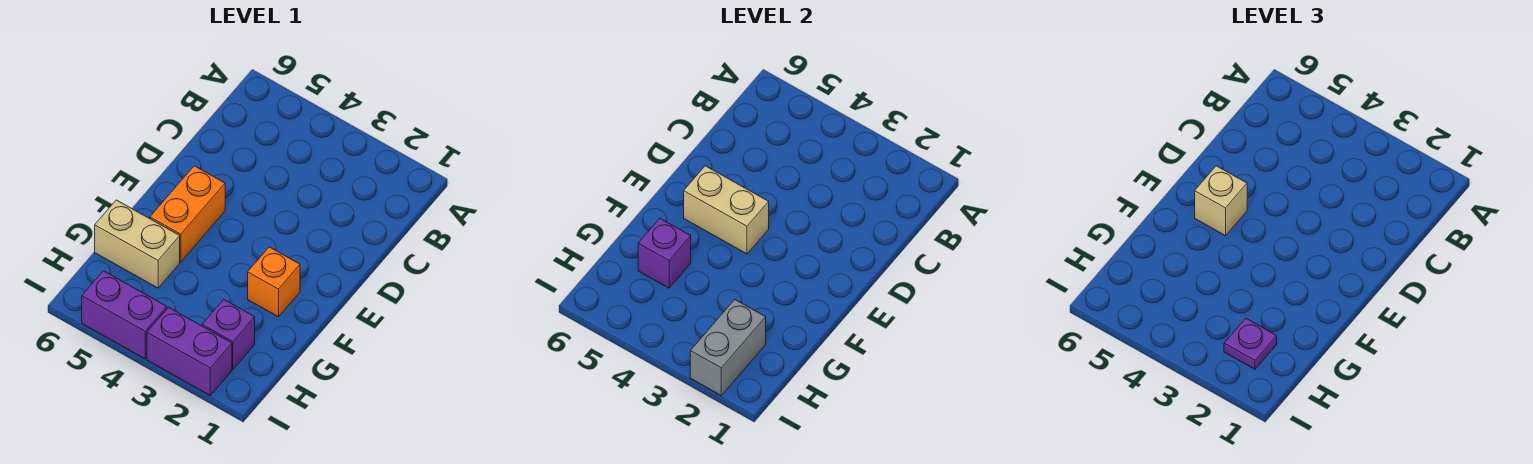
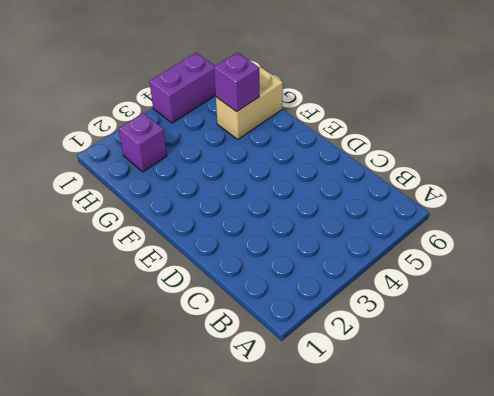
none -> orange 1x2 brick [150,166,225,262]
none -> orange 1x1 brick [248,247,300,317]

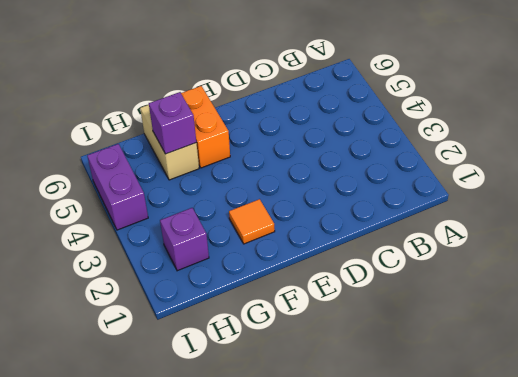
orange 1x1 tile [229,199,275,244] -> orange 1x1 brick [248,247,300,317]
orange 1x2 brick [181,86,230,168] -> orange 1x2 brick turned to [150,166,225,262]
none -> purple 1x2 brick [147,307,232,395]
none -> tan 1x2 brick [684,166,769,254]

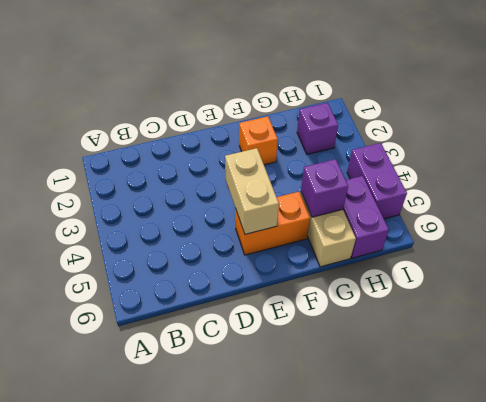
purple 1x2 brick [343,176,389,258] -> purple 1x2 brick moved to [147,307,232,395]
none -> grey 1x2 brick [690,300,766,395]
none -> tan 1x1 brick [1195,166,1247,236]

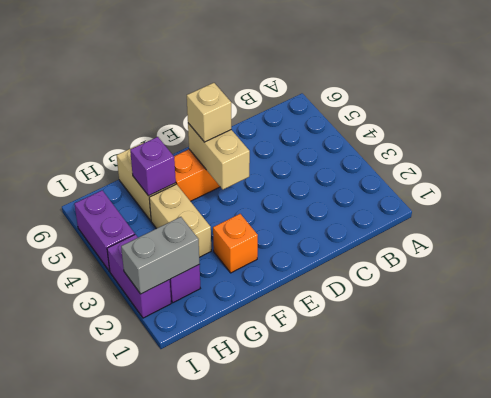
tan 1x2 brick [149,184,211,257] -> none
none -> purple 1x1 plate [1224,318,1277,369]

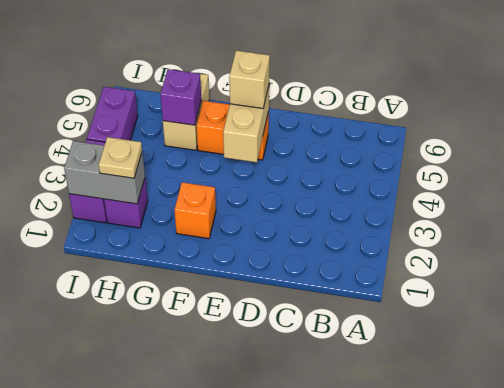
tan 1x1 plate [99,137,142,178] -> purple 1x1 plate [1224,318,1277,369]

